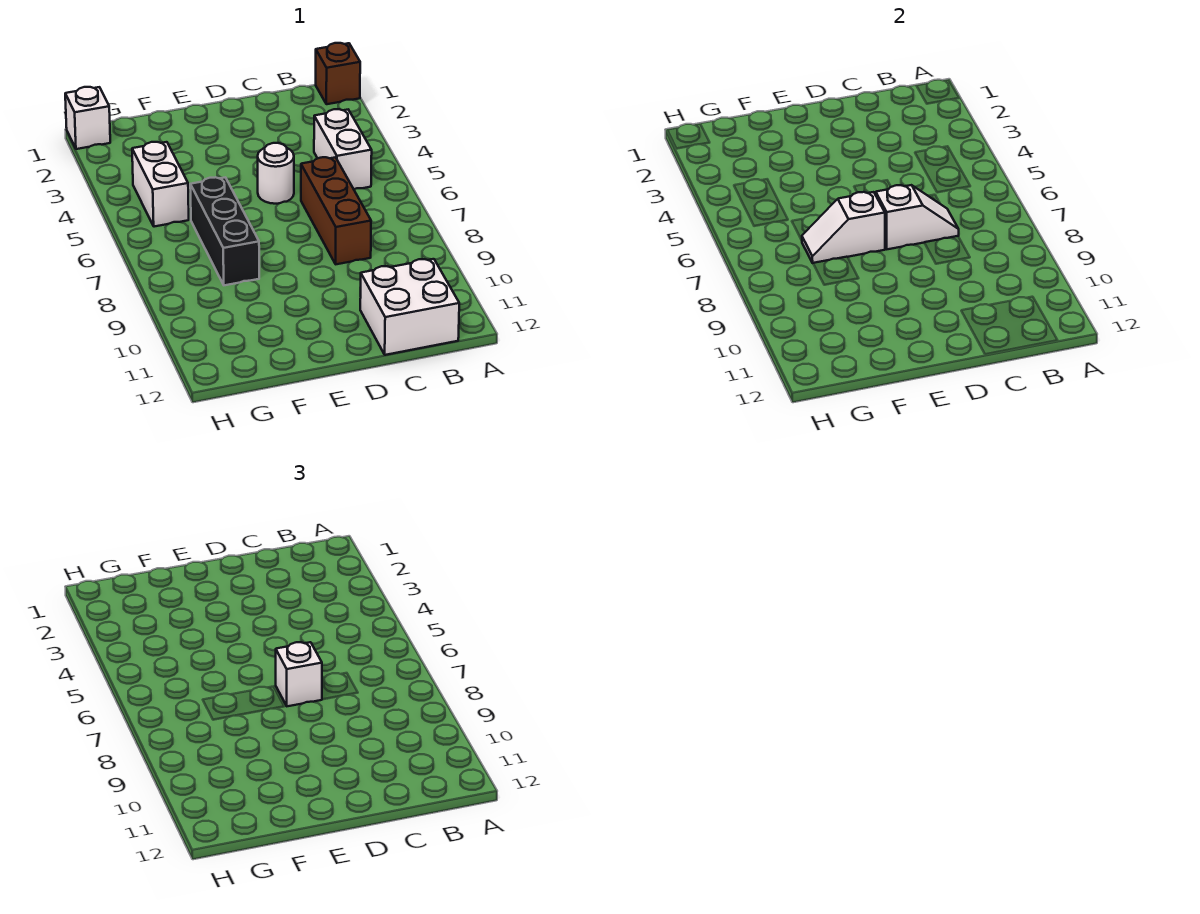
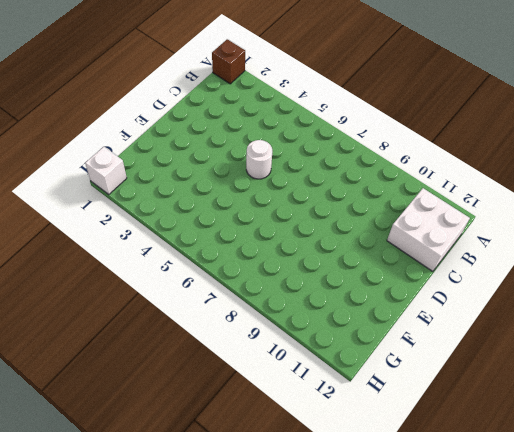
none -> white 1x2 brick [314,109,372,189]
none -> brown 1x3 brick [301,157,371,264]

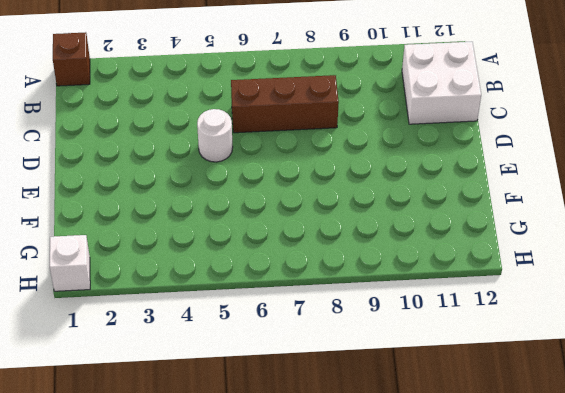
none -> white 1x2 brick [314,109,372,189]
none -> black 1x3 brick [190,177,259,285]

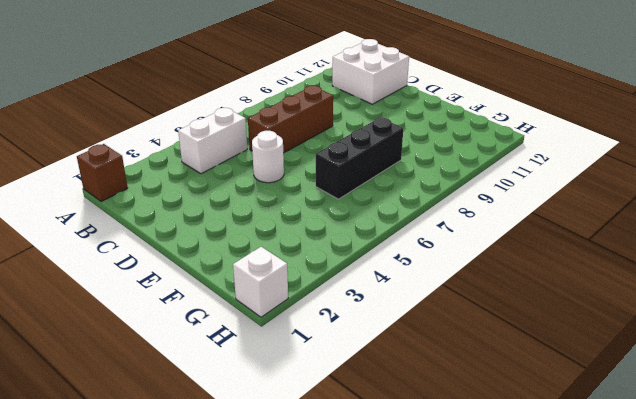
none -> white 1x2 brick [132,142,189,227]
none -> white 1x2 slope [876,185,959,249]

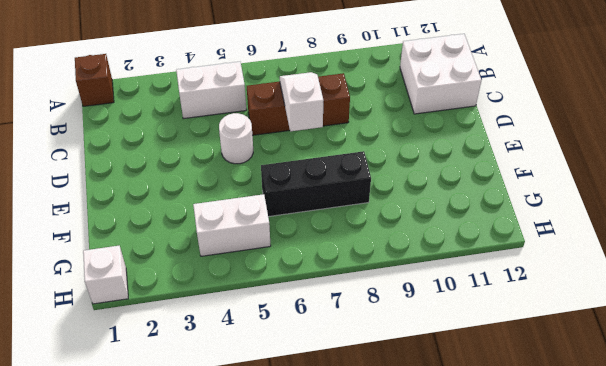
none -> white 1x2 slope [802,192,885,263]
none -> white 1x1 brick [276,642,322,706]

